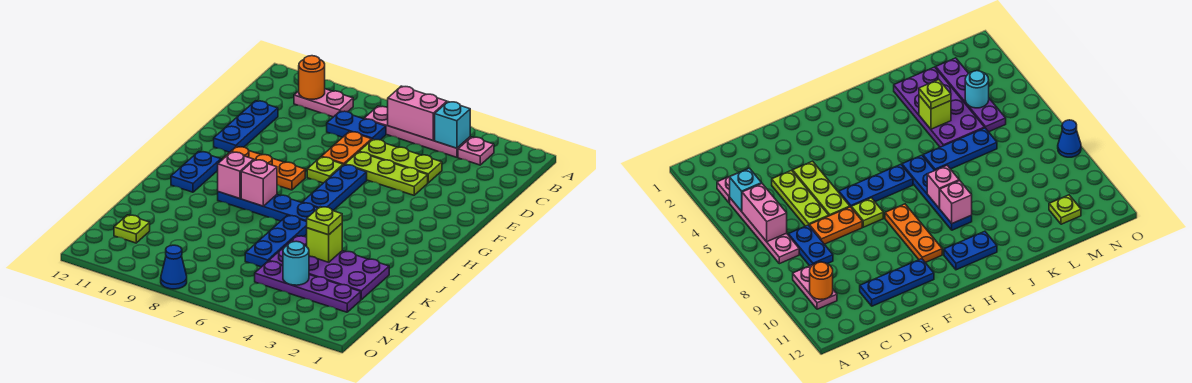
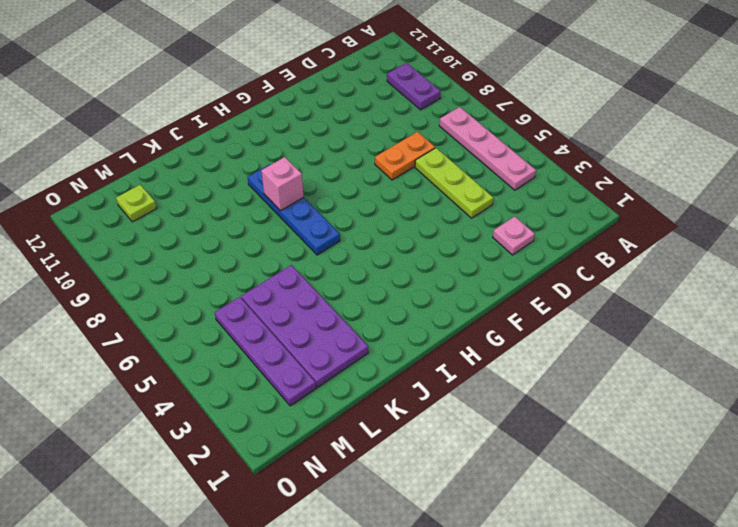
purple 1x2 plate [387,63,441,110] -> pink 1x2 plate [294,89,353,117]
pink 1x1 plate [493,216,535,255] -> pink 1x1 plate moved to [458,137,494,165]
none -> blue 1x2 plate [327,111,386,140]
none -> blue 1x3 plate [214,101,278,152]
none -> lime 1x3 plate [345,152,428,195]

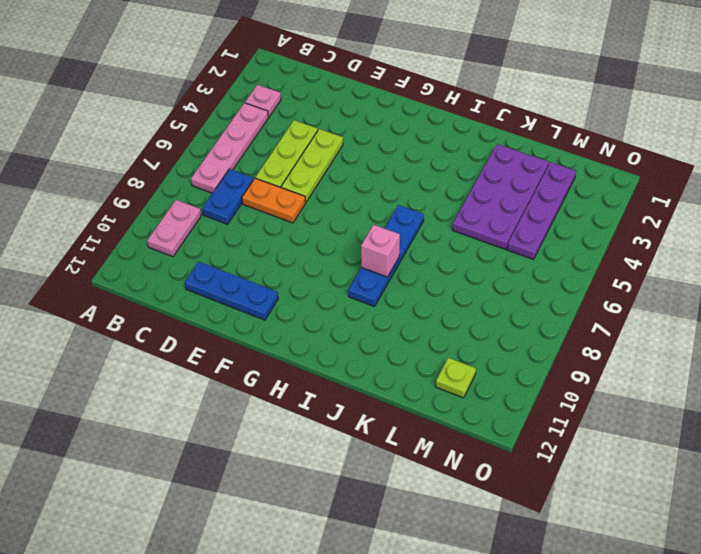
none -> blue 1x3 plate [302,165,367,211]
none -> lime 1x1 plate [307,157,343,183]
none -> orange 1x3 plate [223,147,305,190]

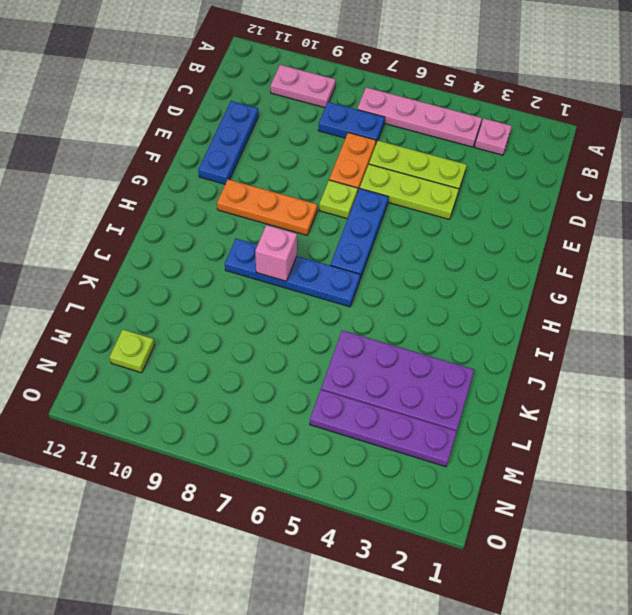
none -> blue 1x2 plate [171,152,221,192]
none -> blue 1x3 plate [245,215,307,267]
none -> blue 1x1 cone [161,245,187,289]

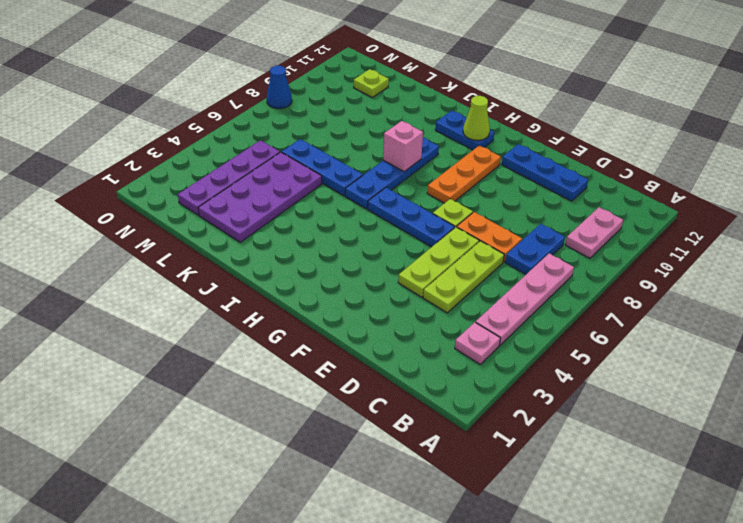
lime 1x1 cone [463,96,490,140] -> none
none -> cyan 1x1 brick [435,102,470,148]
none -> pink 1x2 brick [388,86,447,141]
none -> orange 1x1 round brick [299,56,325,99]

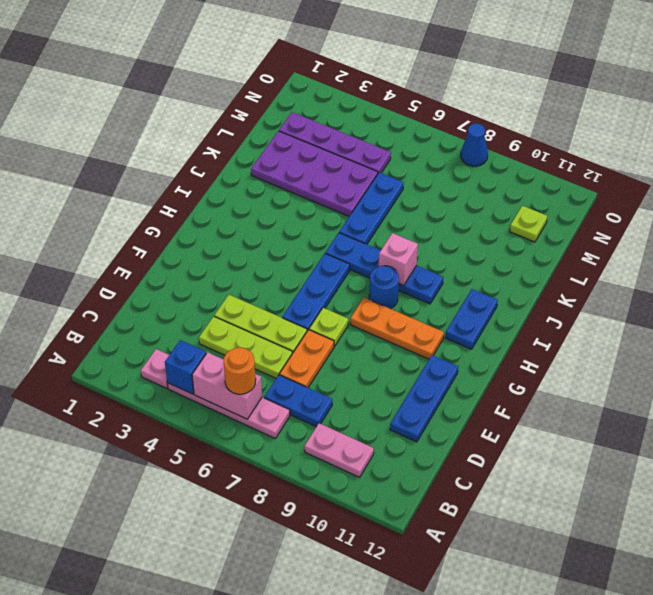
blue 1x1 brick [165,340,206,394] -> cyan 1x1 brick [435,102,470,148]
orange 1x1 round brick [224,348,256,394] -> orange 1x1 round brick moved to [299,56,325,99]
blue 1x1 round brick [369,266,399,309] -> none
none -> pink 1x1 brick [218,152,254,199]
none -> lime 1x1 brick [307,224,342,262]
none -> cyan 1x1 round brick [283,241,309,285]

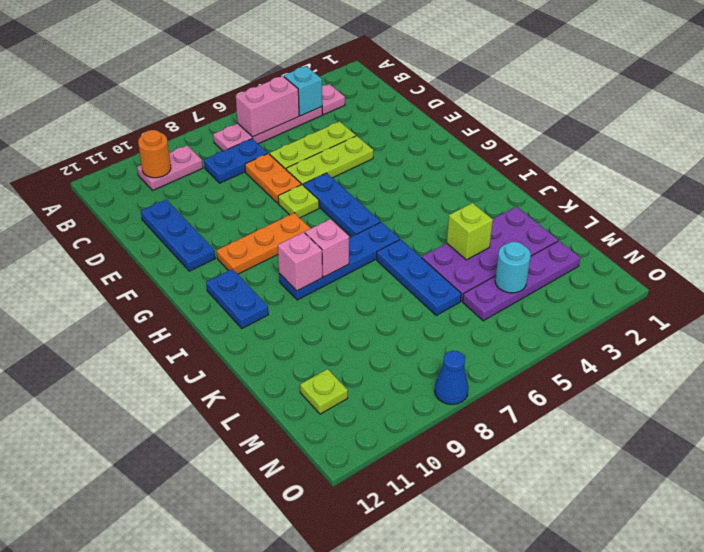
none -> lime 1x1 plate [307,207,342,235]

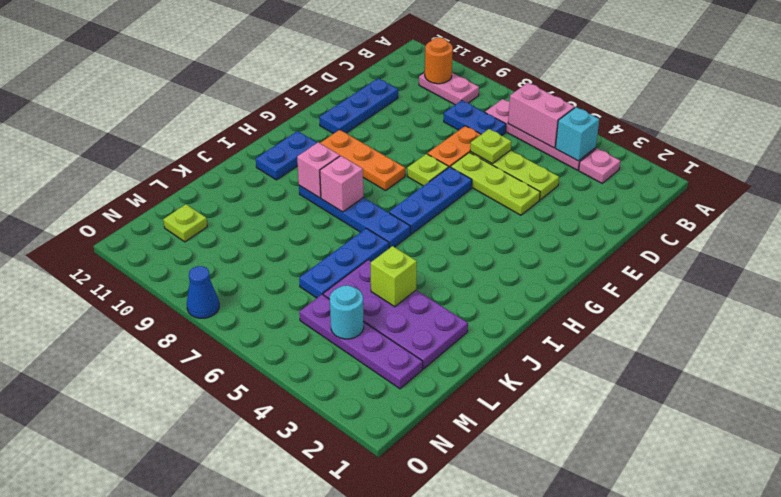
lime 1x1 plate [470,129,511,164] -> lime 1x1 plate moved to [307,207,342,235]

